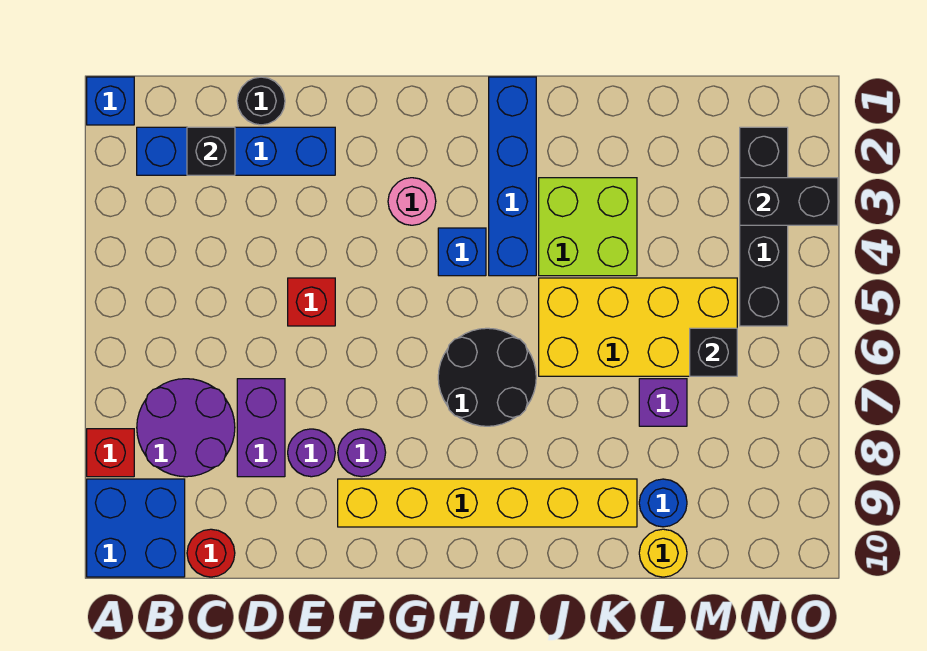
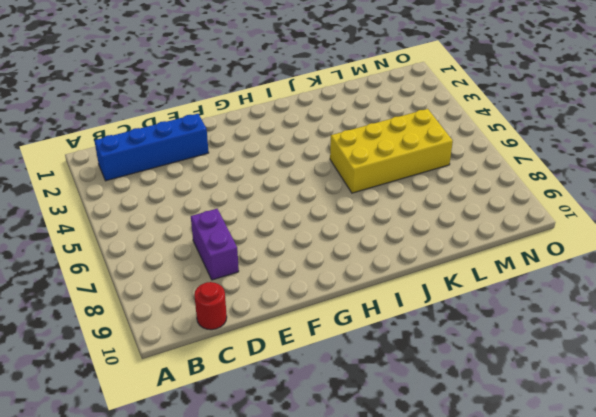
none -> blue 1x1 brick [87,77,134,125]
none -> red 1x1 brick [87,429,134,477]
none -> blue 2x2 brick [87,479,185,577]

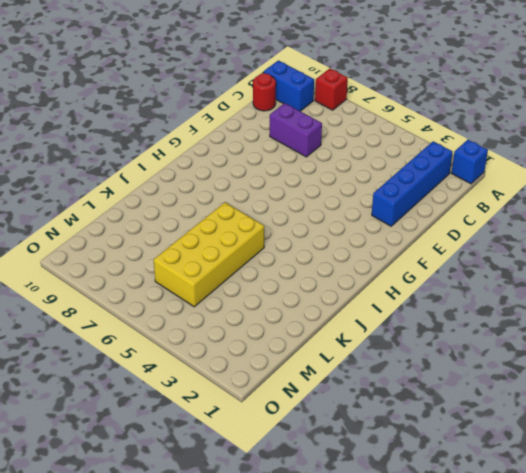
blue 1x2 brick [264,60,314,111] -> blue 2x2 brick [87,479,185,577]
none -> purple 2x2 round brick [137,379,235,477]
none -> black 1x1 round brick [237,77,285,125]
none -> red 1x1 brick [288,278,335,326]

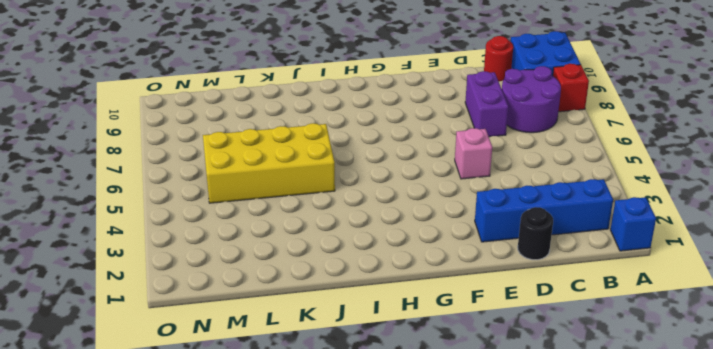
pink 1x1 brick [455,128,492,179] -> red 1x1 brick [288,278,335,326]
none -> purple 1x1 round brick [288,429,335,477]
none -> purple 1x1 round brick [338,429,386,477]
none -> yellow 1x6 brick [338,479,637,527]

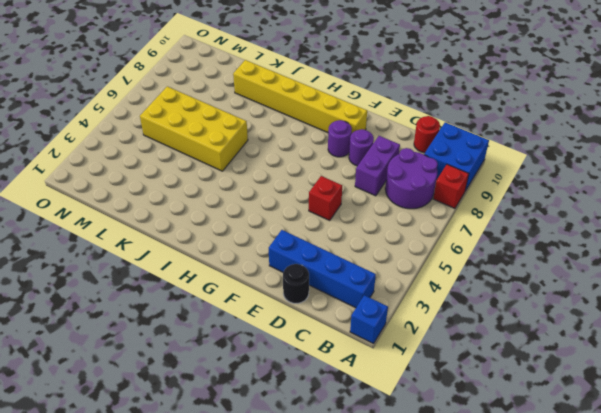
none -> pink 1x1 round brick [388,178,436,225]
none -> blue 1x1 brick [438,228,486,276]
none -> black 2x2 round brick [438,328,536,426]

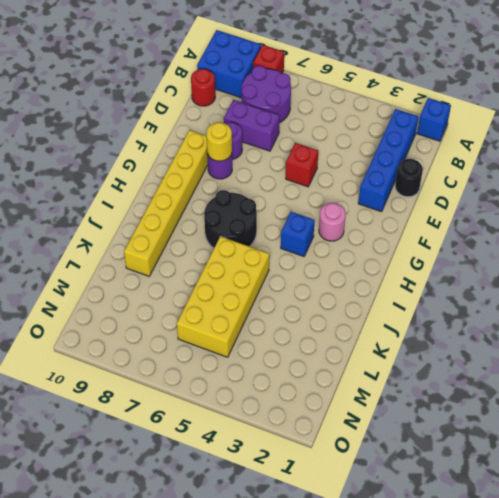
yellow 1x1 round brick [207,122,232,161] -> yellow 1x1 round brick moved to [639,529,687,577]
none -> blue 1x4 brick [489,77,536,276]
none -> lime 2x2 brick [539,178,637,276]
none -> purple 1x1 brick [639,379,687,426]

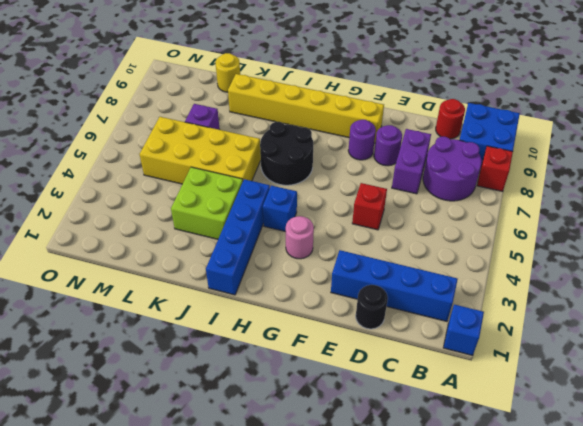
none -> blue 1x1 round brick [639,479,687,527]
none -> black 1x4 brick [740,127,788,326]
none -> black 1x1 brick [187,127,235,175]

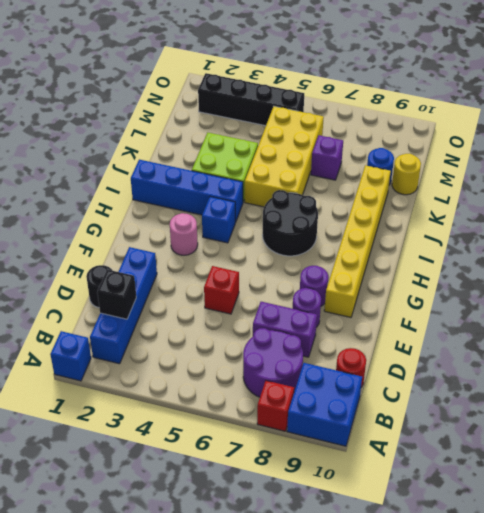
none -> black 1x1 brick [690,328,737,376]
none -> black 1x2 brick [740,178,838,225]

